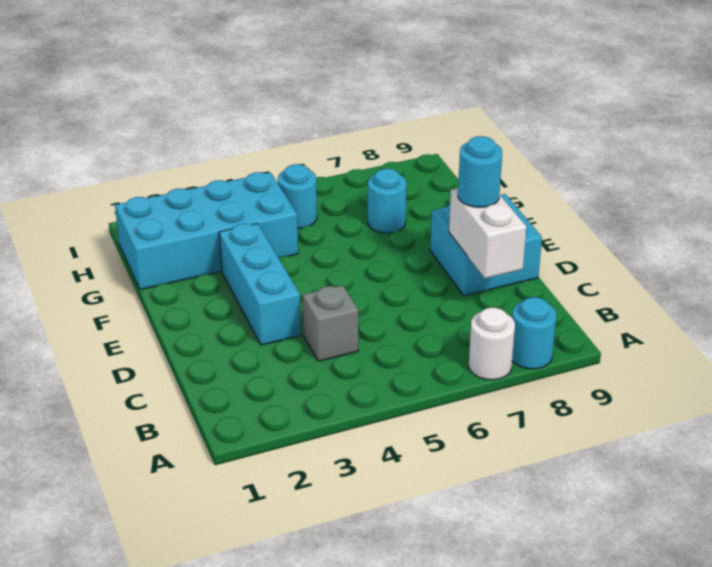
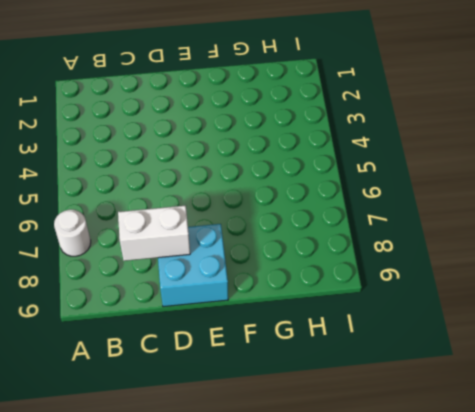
none -> cyan 1x1 round brick [512,297,556,369]
none -> grey 1x1 brick [303,285,358,361]

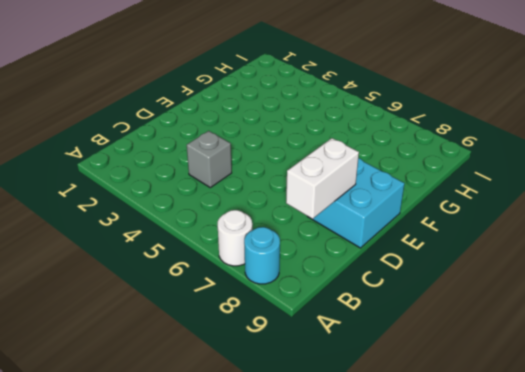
none -> cyan 1x3 brick [219,223,301,345]
none -> cyan 2x4 brick [115,172,298,290]

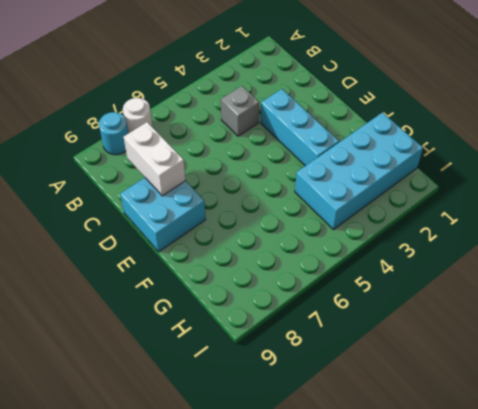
none -> cyan 1x1 round brick [368,169,407,233]
none -> cyan 1x1 round brick [278,164,317,228]

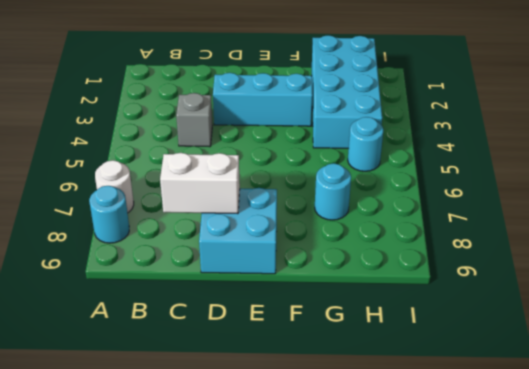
none -> cyan 1x1 round brick [458,136,502,207]

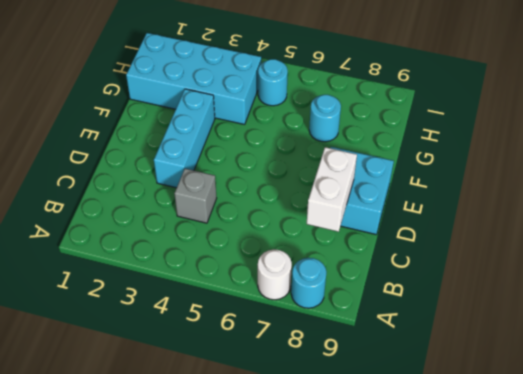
none -> cyan 1x1 round brick [458,136,502,207]

